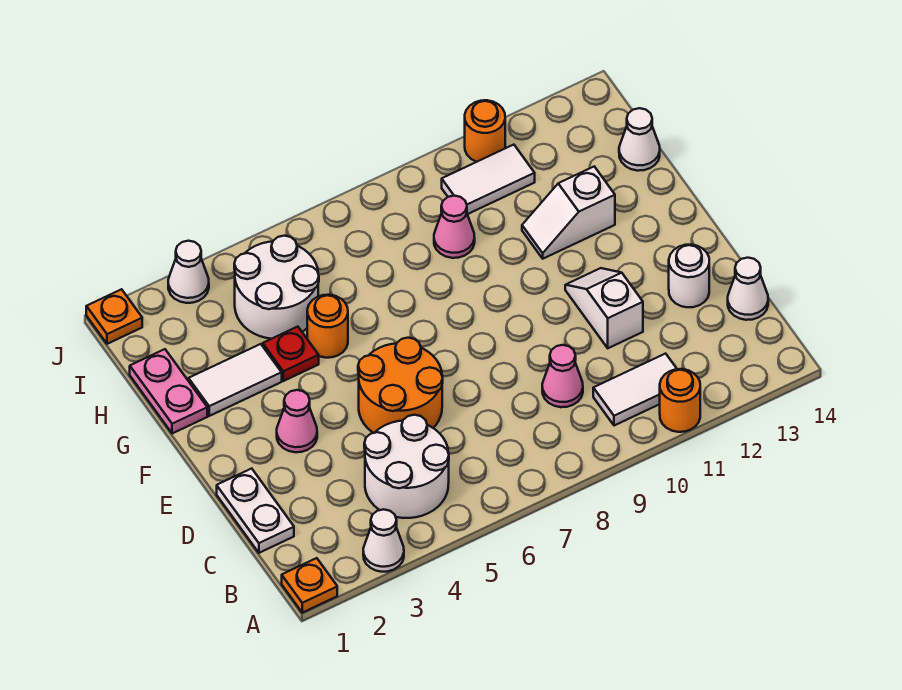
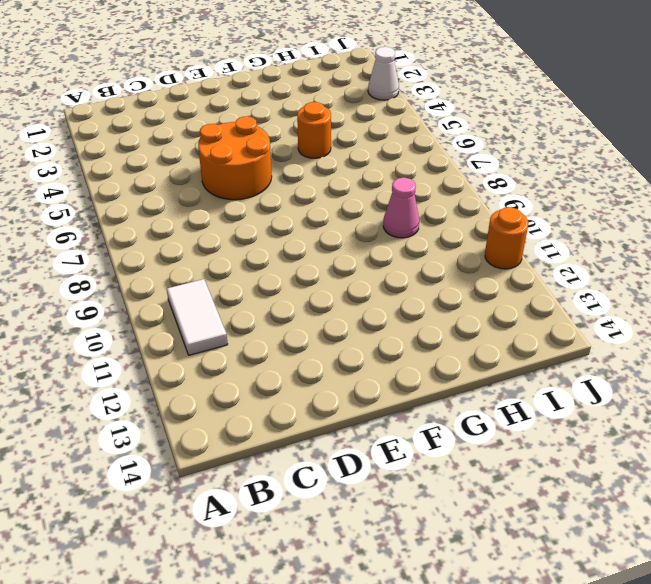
none -> orange 1x1 plate [282,558,337,613]
none -> white 1x1 cone [363,509,404,572]
none -> orange 1x1 round brick [660,369,700,432]

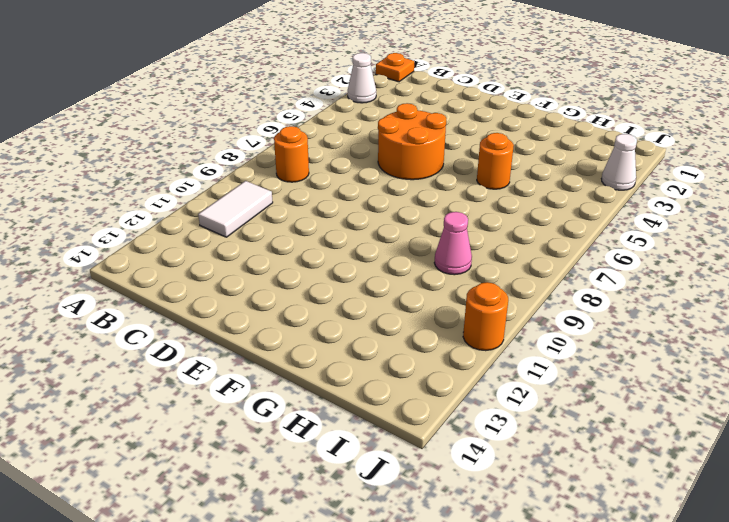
orange 1x1 round brick [274,126,309,182] -> orange 1x1 round brick moved to [660,369,700,432]
none -> white 2x2 round brick [364,415,449,518]
none -> white 1x2 plate [217,469,294,553]
none -> pink 1x1 cone [542,345,583,407]

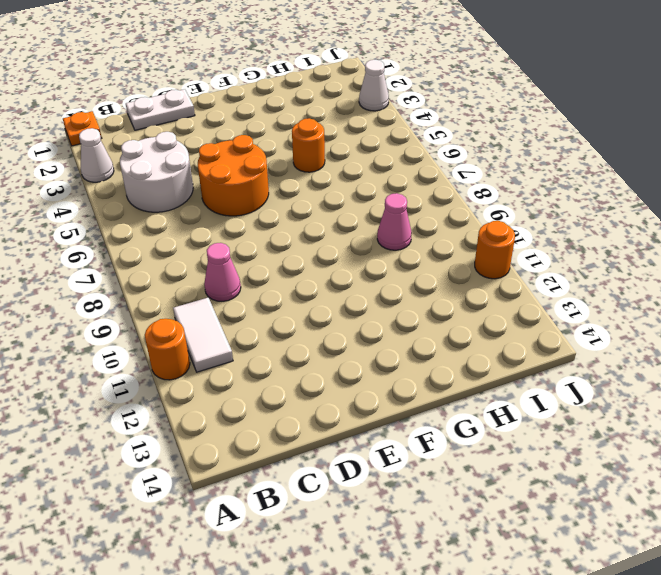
none -> white 1x1 cone [728,258,768,320]
none -> white 1x2 slope [565,268,643,348]
none -> white 1x1 round brick [669,245,709,307]

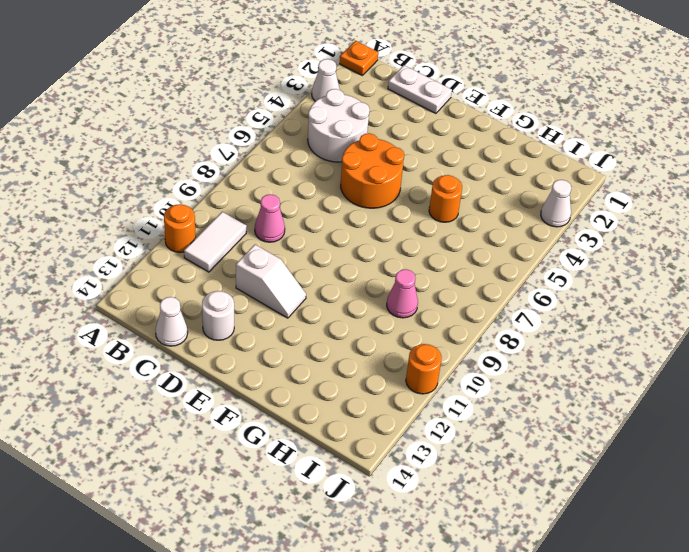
none -> pink 1x1 cone [277,390,317,452]
none -> pink 1x2 plate [130,349,207,434]
none -> white 1x2 tile [189,344,282,416]

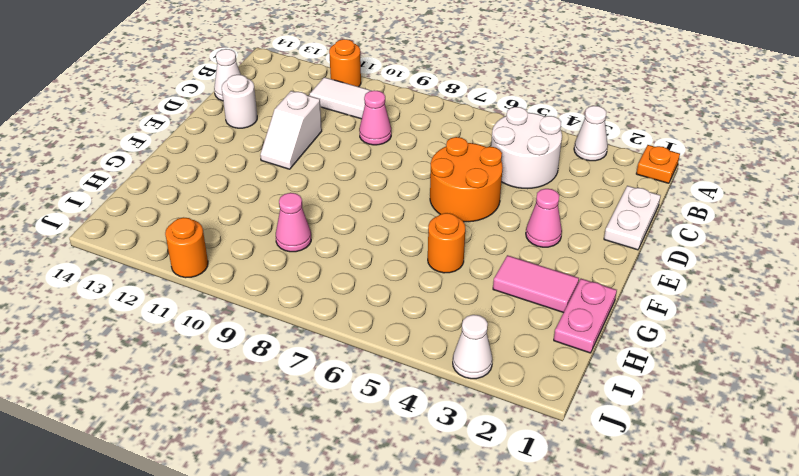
pink 1x2 tile [493,255,579,313] -> white 1x2 tile [189,344,282,416]
none -> red 1x1 plate [263,327,319,381]
none -> white 1x2 slope [522,167,615,259]
none -> white 2x2 round brick [234,236,319,339]

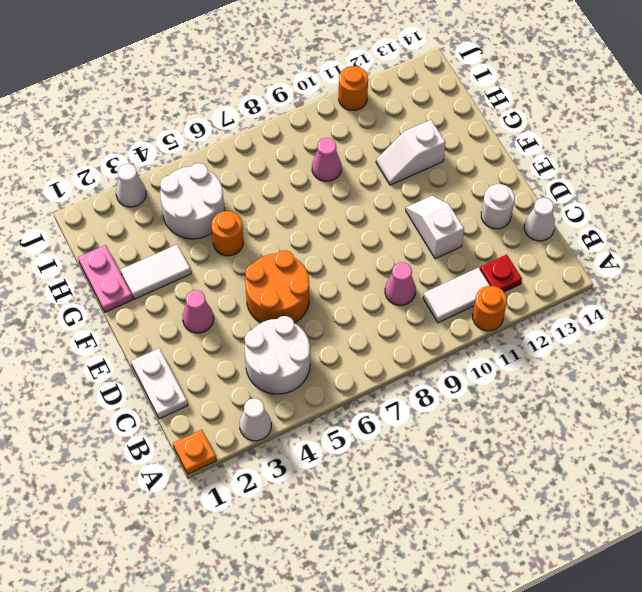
red 1x1 plate [480,254,522,292] -> red 1x1 plate moved to [263,327,319,381]
none -> white 1x1 cone [619,108,660,171]
none -> white 1x2 tile [442,145,535,214]
none -> orange 1x1 plate [86,289,142,344]

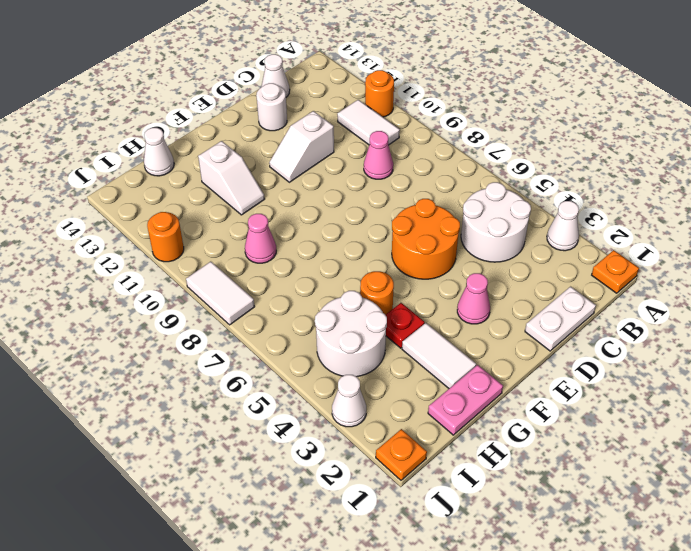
white 1x2 tile [186,262,255,325] -> white 1x2 tile moved to [442,145,535,214]

